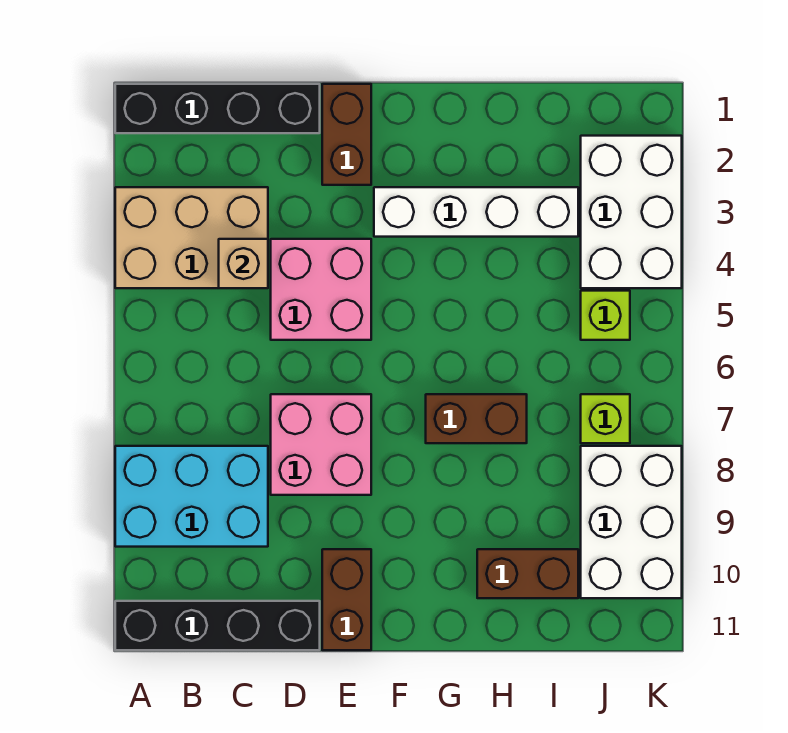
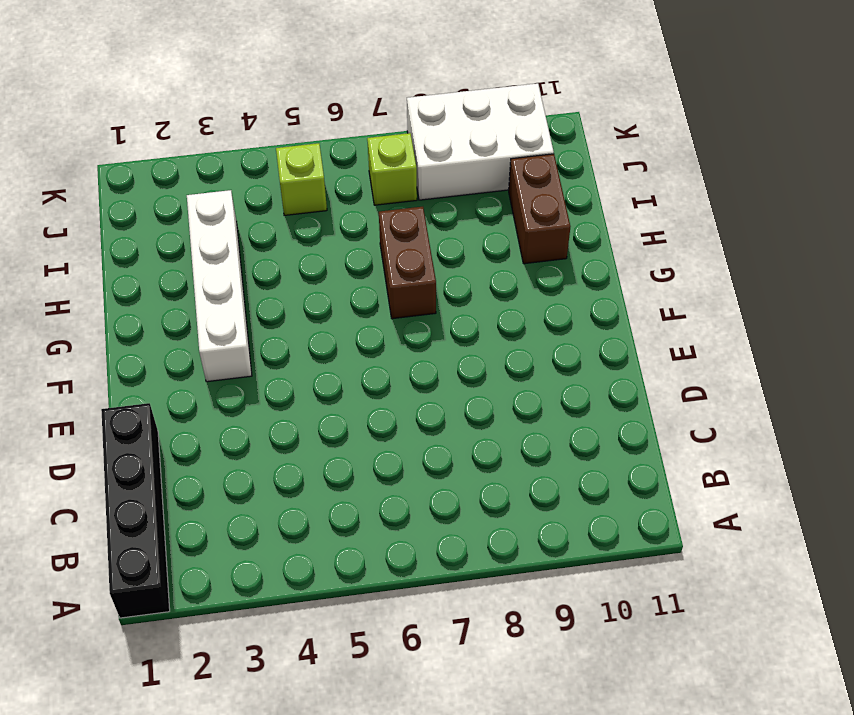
none -> tan 2x3 brick [115,187,268,288]
none -> cyan 2x3 brick [115,446,268,547]
none -> black 1x4 brick [115,601,320,650]

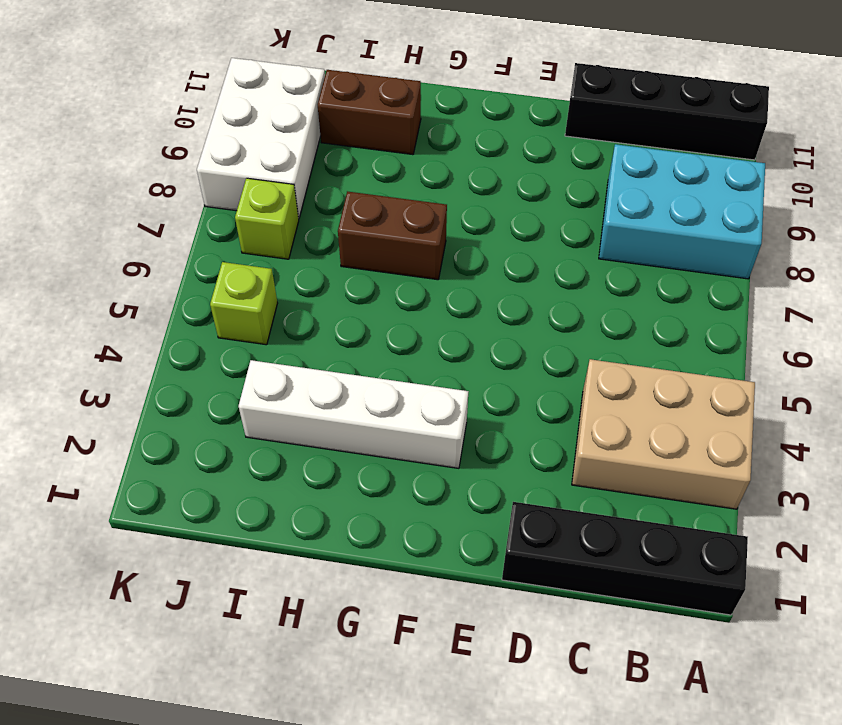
none -> pink 2x2 brick [271,239,371,340]
none -> pink 2x2 brick [271,394,371,495]
none -> brown 1x2 brick [322,84,371,185]

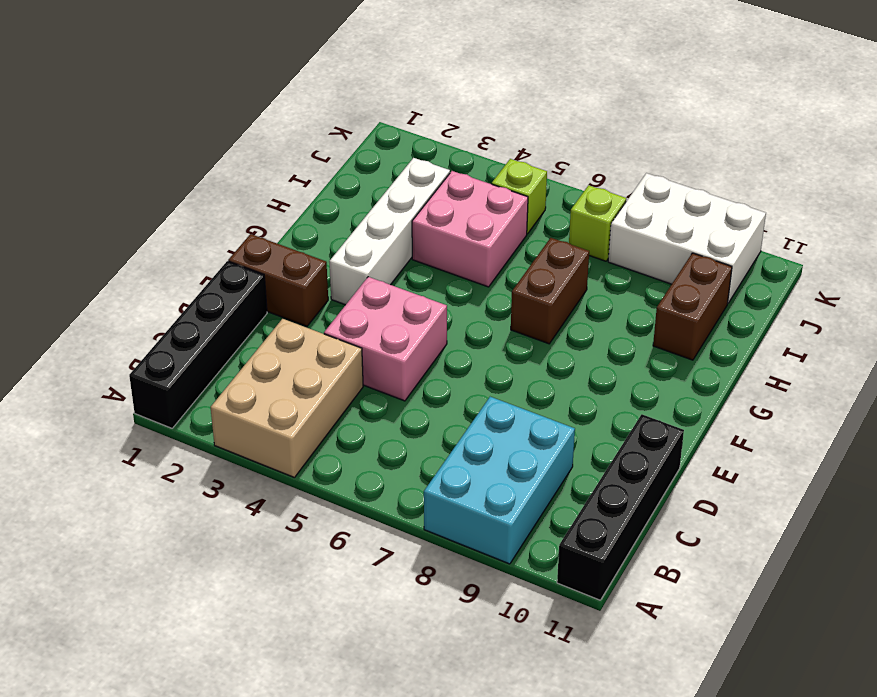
pink 2x2 brick [412,171,528,287] -> pink 2x2 brick moved to [271,394,371,495]
none -> brown 1x2 brick [322,549,371,650]
none -> white 2x3 brick [581,136,682,288]
none -> tan 1x1 brick [219,239,268,288]

